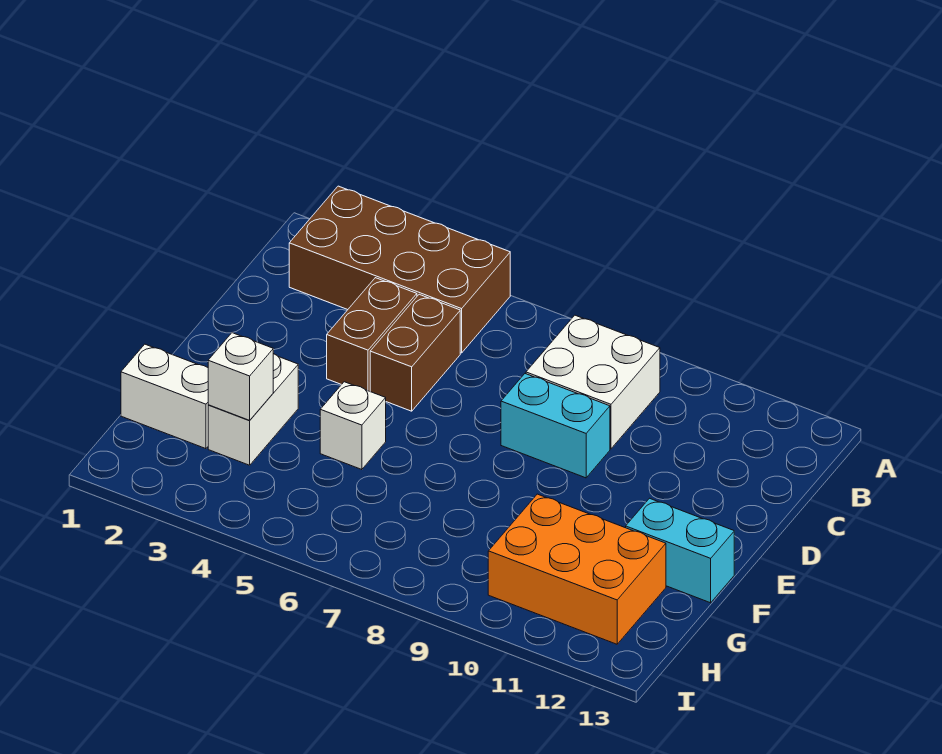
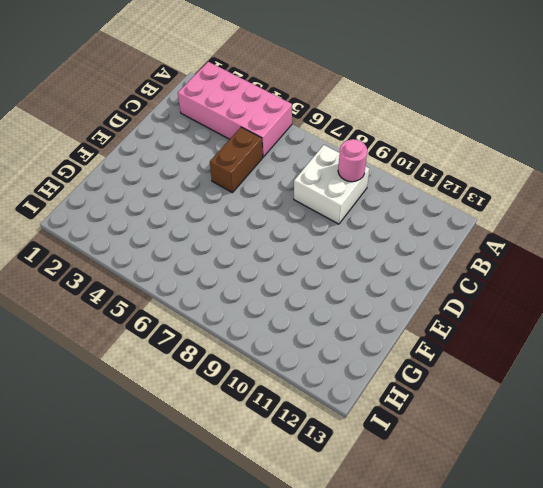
pink 2x4 brick [178,62,292,157] -> brown 2x4 brick [289,186,510,353]
pink 1x1 round brick [338,139,367,182] -> none
none -> brown 1x2 brick [327,278,417,391]
none -> cyan 1x2 brick [501,374,610,478]

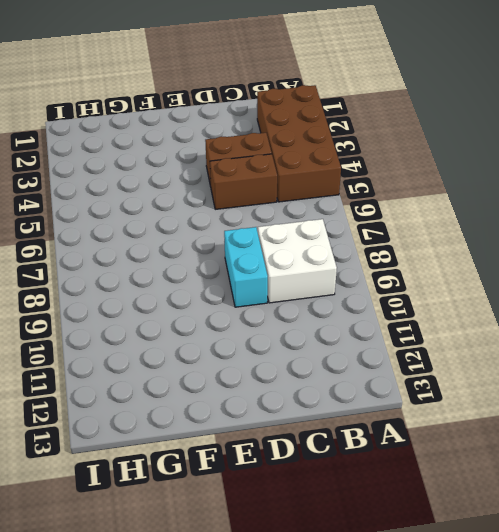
none -> white 1x2 brick [208,354,298,465]
none -> white 1x1 brick [320,382,386,470]

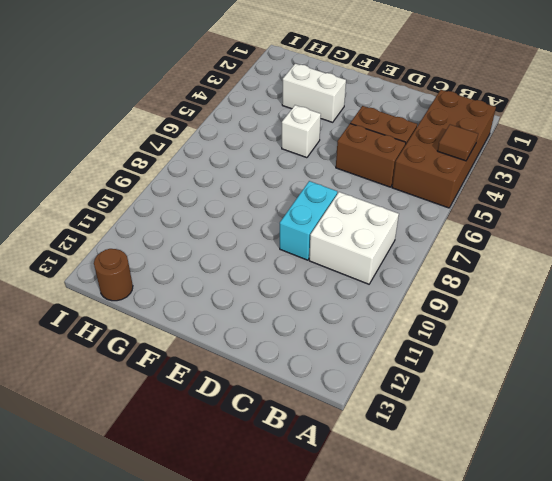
brown 1x1 tile [438,125,478,161] -> none
brown 1x1 round brick [94,249,133,301] -> none
none -> cyan 1x2 brick [626,498,734,603]
none -> white 1x2 brick [121,344,208,449]

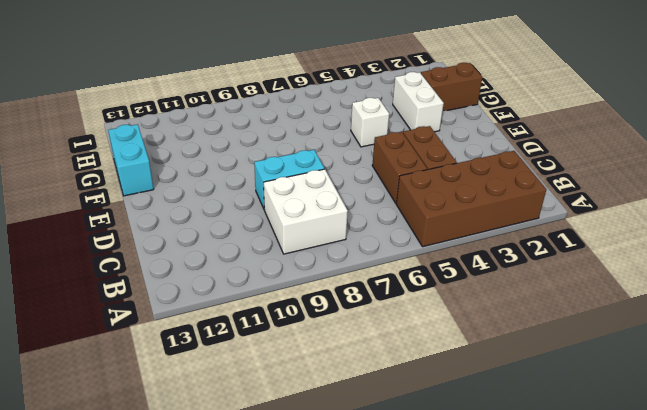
cyan 1x2 brick [108,124,154,196] -> cyan 1x2 brick turned to [626,498,734,603]
brown 1x2 brick [421,63,482,112] -> white 1x2 brick [121,344,208,449]
none -> orange 2x3 brick [488,494,666,644]
none -> white 1x1 brick [208,333,273,420]

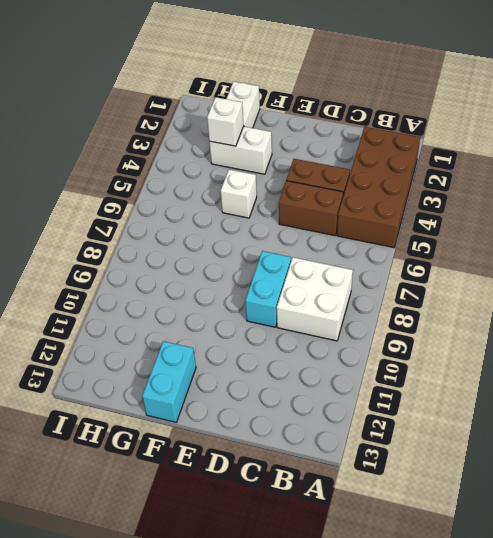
none -> orange 2x3 brick [488,494,666,644]

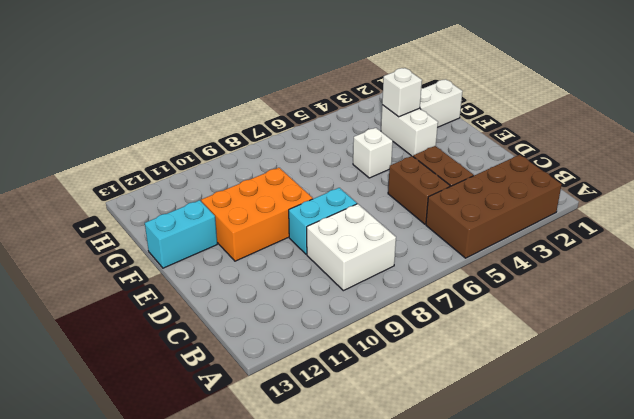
orange 2x3 brick [201,168,313,261] -> orange 2x3 brick moved to [488,494,666,644]

